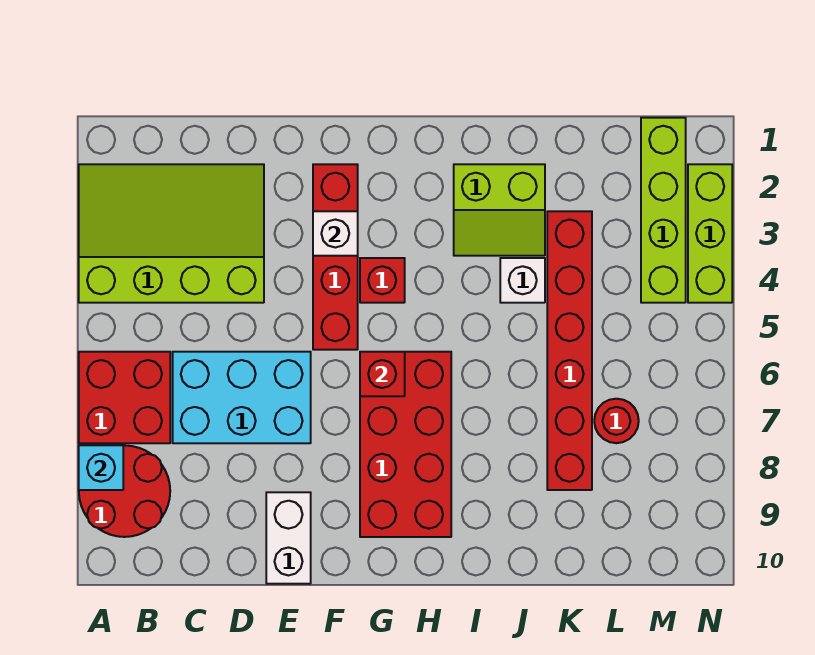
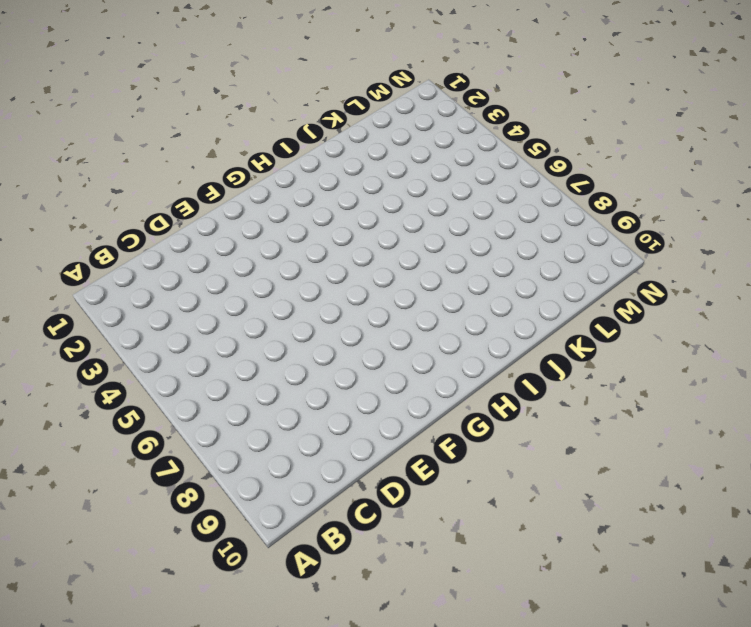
none -> lime 3x4 slope [79,164,264,303]
none -> red 2x2 brick [79,352,170,443]
none -> red 2x2 round brick [79,445,170,537]

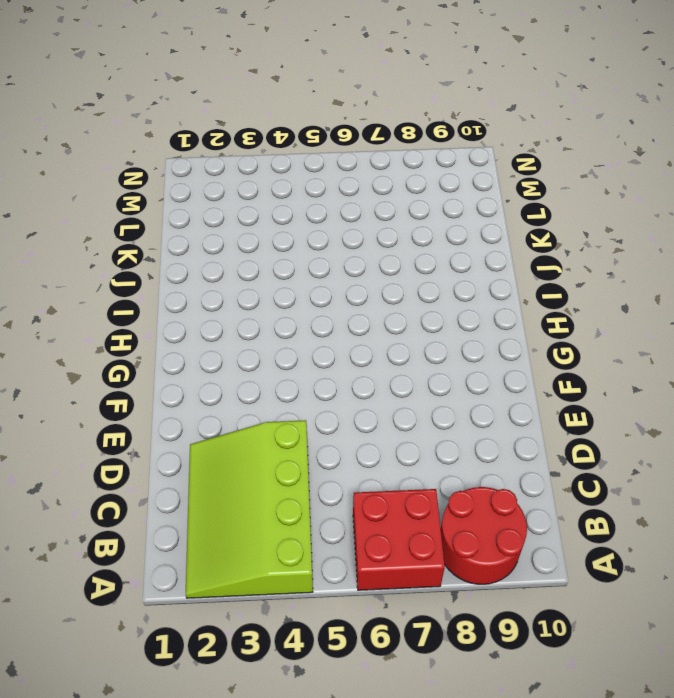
none -> cyan 2x3 brick [173,352,311,443]
none -> white 1x2 brick [266,492,311,584]
none -> red 1x4 brick [313,164,358,350]

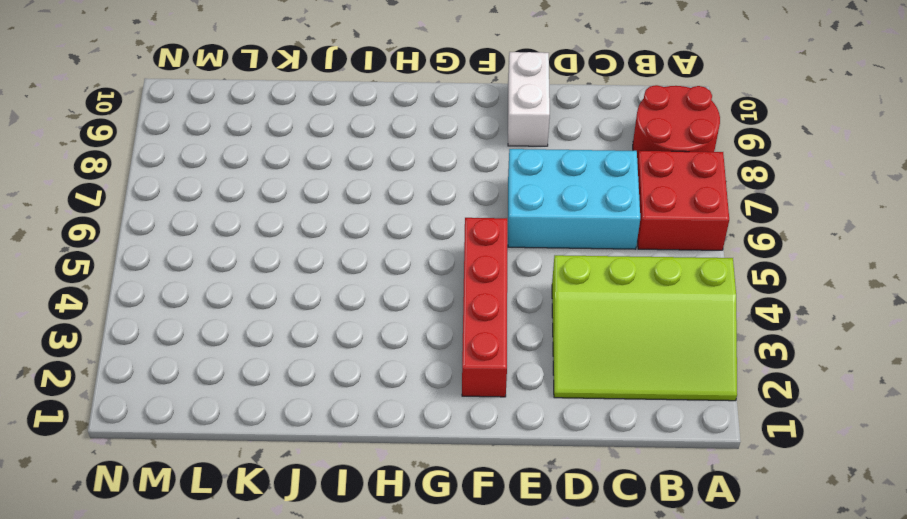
none -> red 1x1 brick [360,258,405,303]
none -> red 2x4 brick [360,352,451,537]
none -> lime 2x2 slope [454,164,545,256]

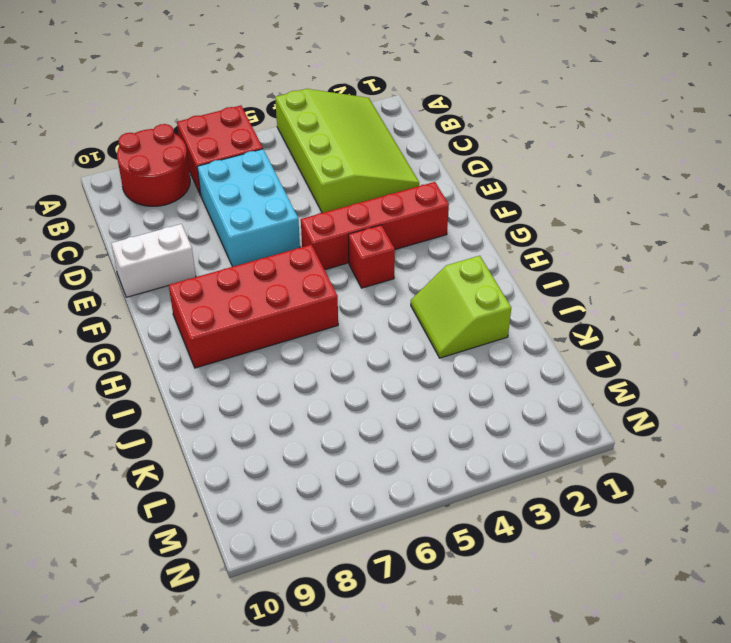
none -> white 1x1 brick [500,258,545,303]
none -> red 1x6 brick [547,211,592,490]
none -> red 1x1 round brick [594,399,639,443]

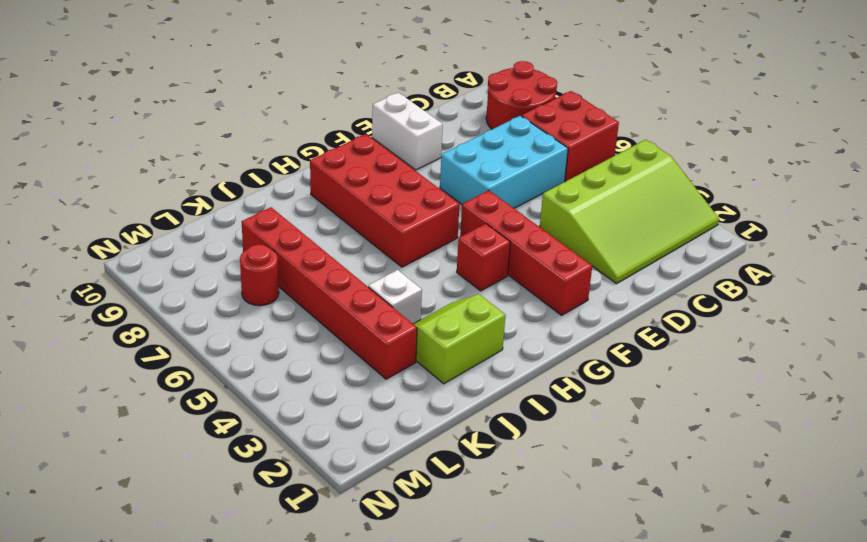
none -> lime 1x4 brick [641,118,686,303]
none -> lime 1x3 brick [688,164,732,303]
none -> cyan 1x1 brick [79,445,123,490]

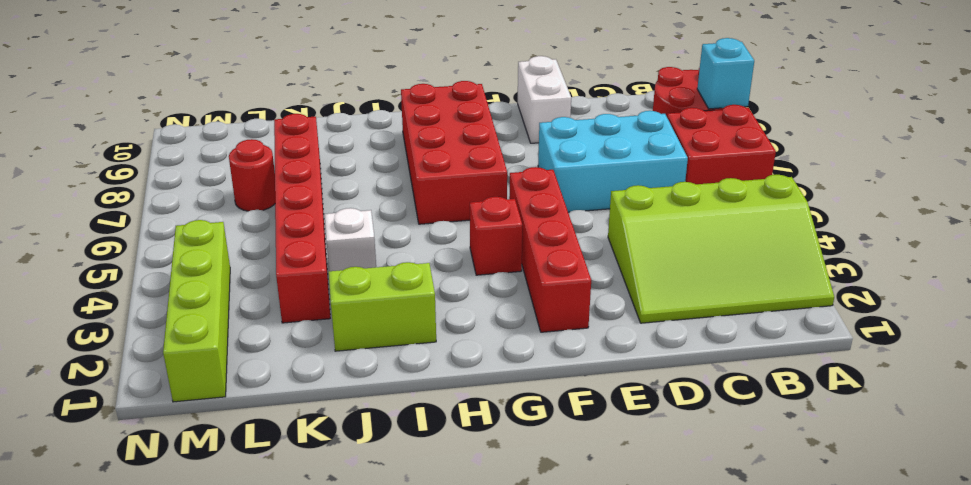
none -> lime 1x3 brick [688,164,732,303]
none -> white 1x1 brick [313,211,358,256]
none -> red 1x1 brick [360,352,405,396]

